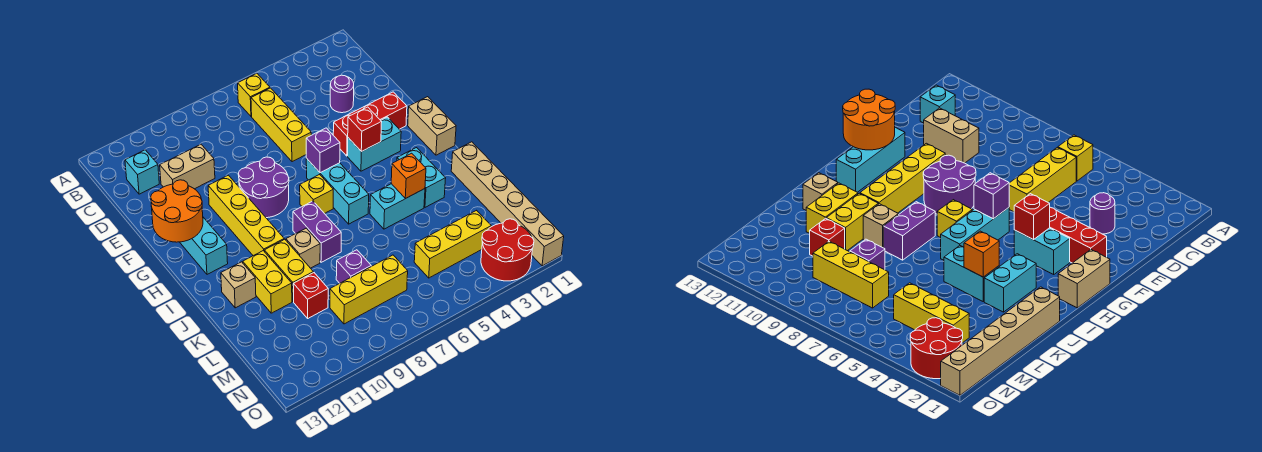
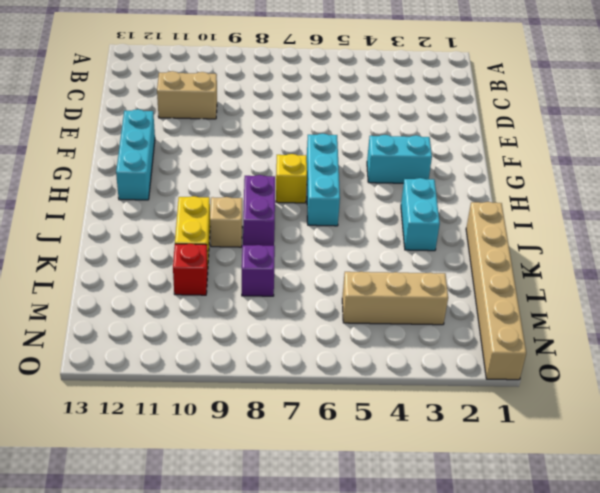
tan 1x3 brick [342,272,448,325] -> yellow 1x3 brick [414,210,491,278]
none -> yellow 1x1 brick [238,74,270,116]
none -> yellow 1x3 brick [251,88,311,162]
none -> cyan 1x1 brick [125,150,159,194]
none -> purple 1x1 round brick [330,75,354,113]

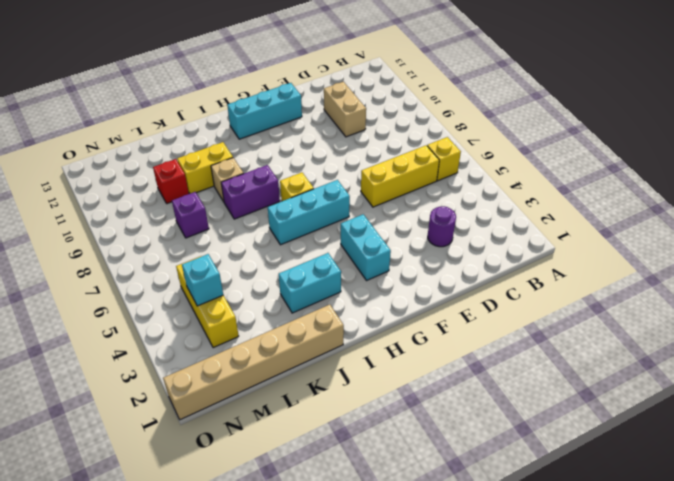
cyan 1x1 brick [182,254,223,306] -> cyan 1x1 brick moved to [125,150,159,194]
none -> red 1x3 brick [333,92,407,156]
none -> purple 2x2 round brick [238,157,289,218]
none -> yellow 1x4 brick [208,175,284,256]
none -> tan 1x2 brick [408,97,456,155]

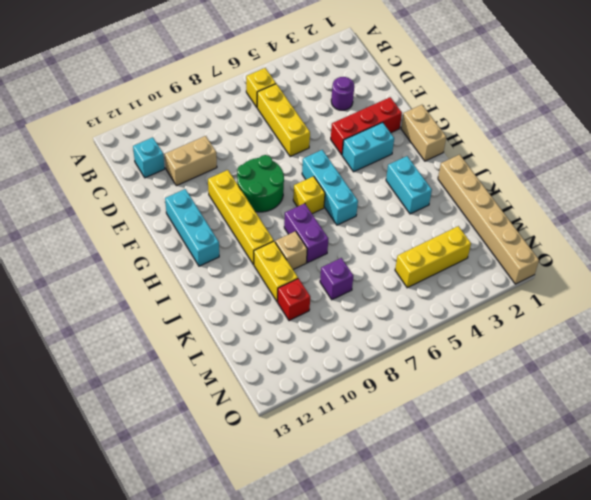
green 2x2 round brick [237,155,284,212] -> purple 2x2 round brick [238,157,289,218]
none -> cyan 1x2 brick [370,184,425,229]
none -> yellow 1x2 brick [243,251,292,313]
none -> tan 1x1 brick [221,262,256,308]
none -> yellow 1x3 brick [330,255,408,324]

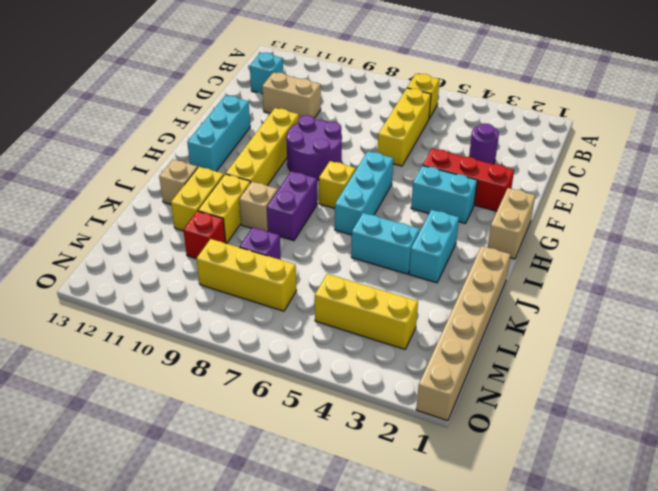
none -> red 2x2 round brick [481,219,534,281]
none -> orange 2x2 round brick [151,180,203,242]
none -> red 1x1 brick [348,107,382,152]
none -> purple 1x1 brick [306,128,340,173]

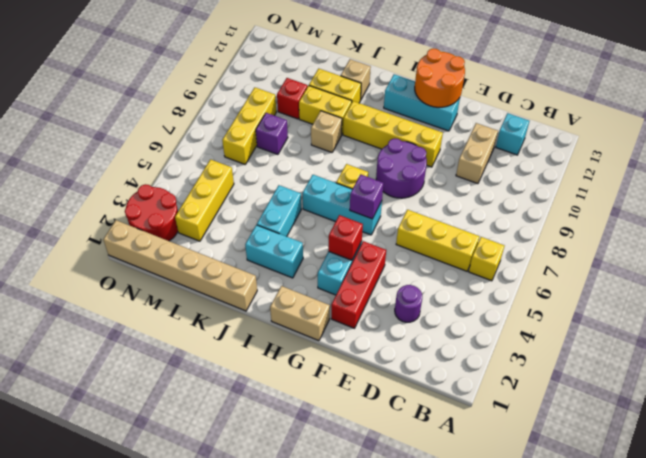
none -> purple 1x2 brick [293,201,341,262]
none -> orange 1x1 brick [391,153,426,199]

